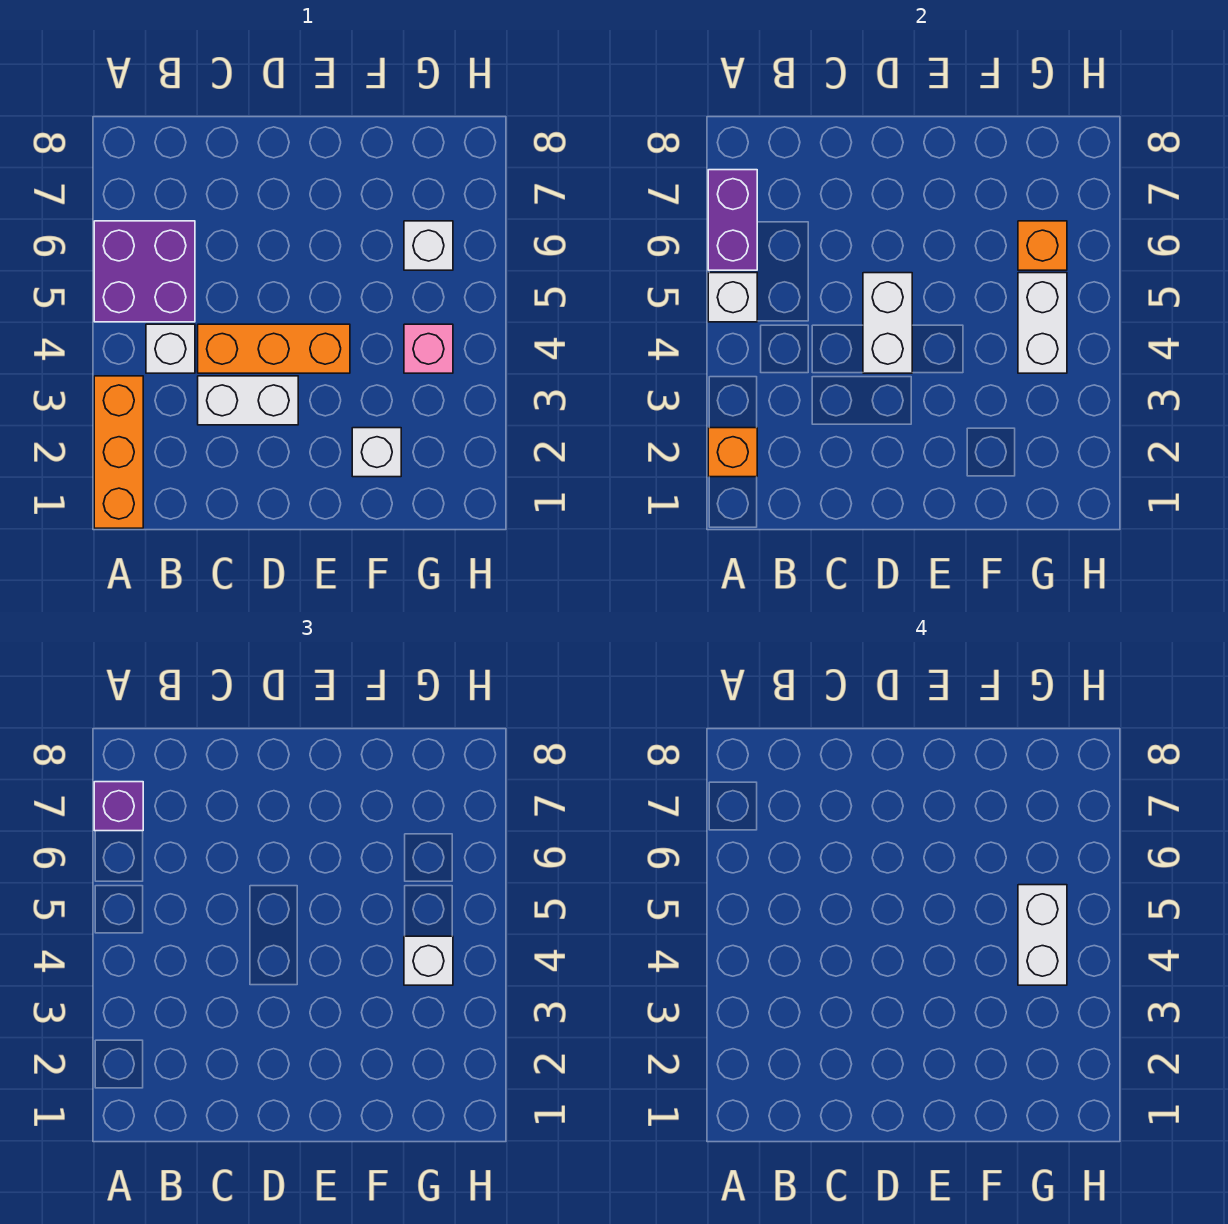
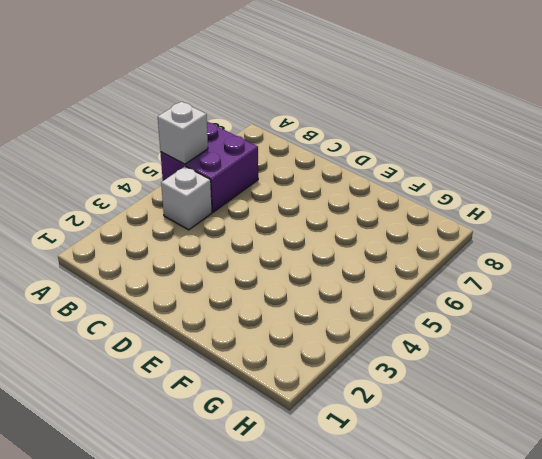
none -> orange 1x3 brick [94,376,143,528]
none -> white 1x2 brick [198,376,298,425]
none -> orange 1x3 brick [198,324,350,373]

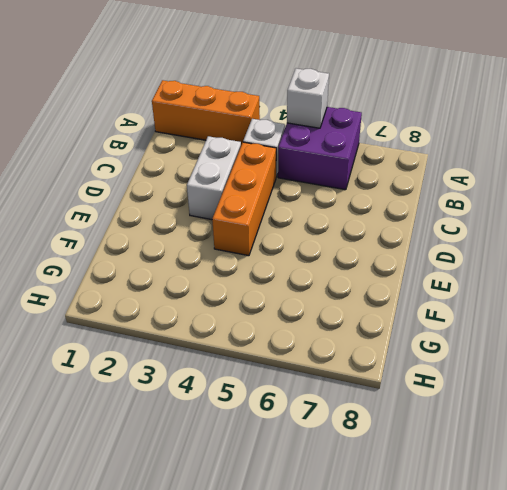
none -> white 1x1 brick [352,428,401,477]
none -> pink 1x1 brick [404,324,453,373]
none -> white 1x1 brick [404,221,453,270]

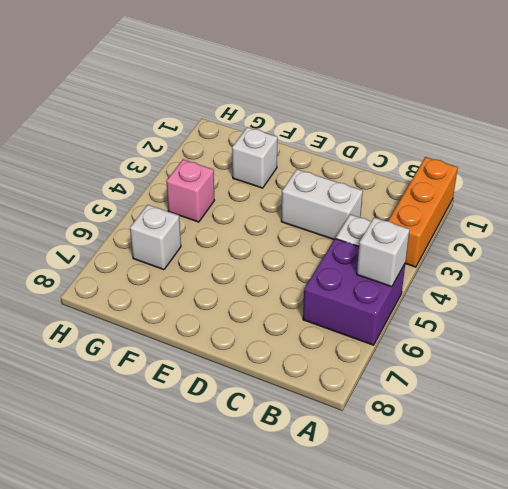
none -> orange 1x3 brick [198,324,350,373]
none -> orange 1x1 brick [708,428,757,477]
none -> purple 1x2 brick [708,170,757,270]

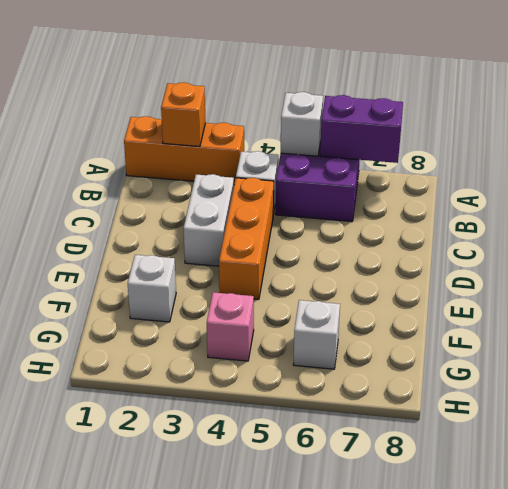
none -> white 1x2 brick [863,273,912,373]
none -> white 1x2 brick [1018,273,1067,373]
none -> orange 1x1 brick [1018,221,1067,270]

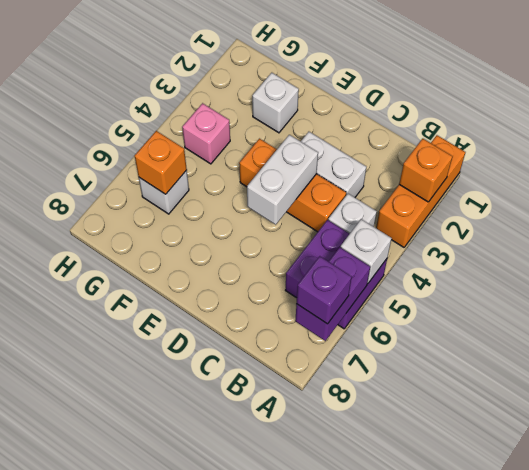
none -> white 1x2 brick [1018,273,1067,373]
none -> white 1x1 brick [404,936,453,985]
none -> white 1x2 brick [1018,885,1067,985]

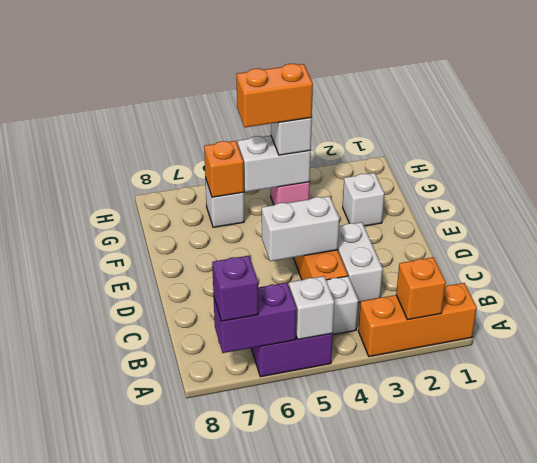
orange 1x2 brick [237,64,313,127] -> white 1x2 brick [1018,885,1067,985]

